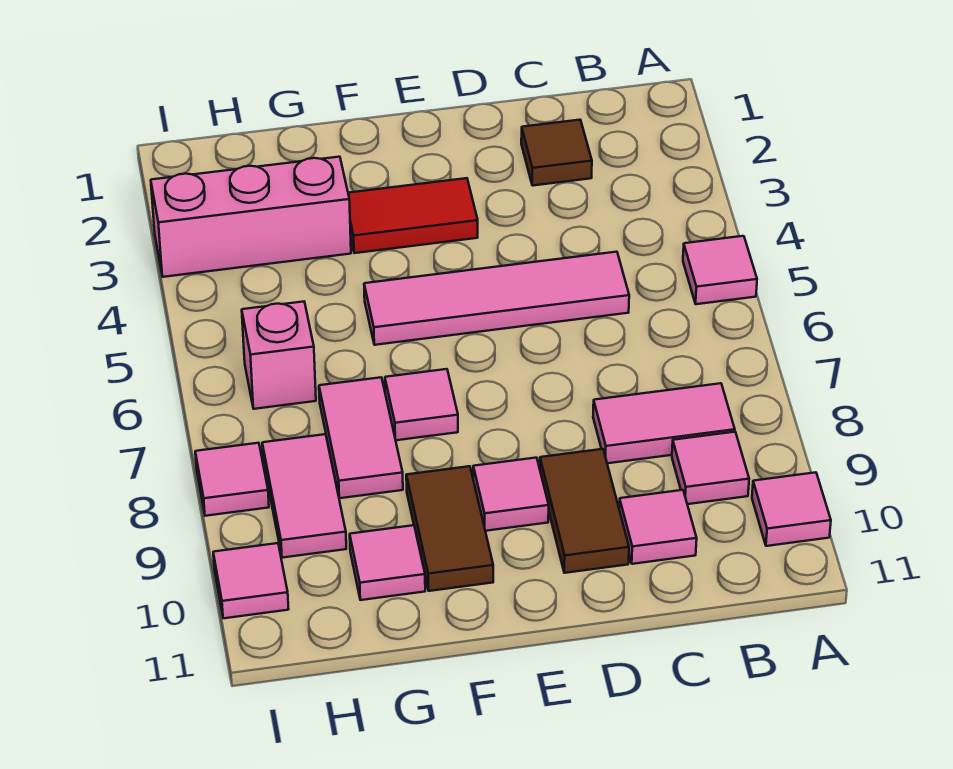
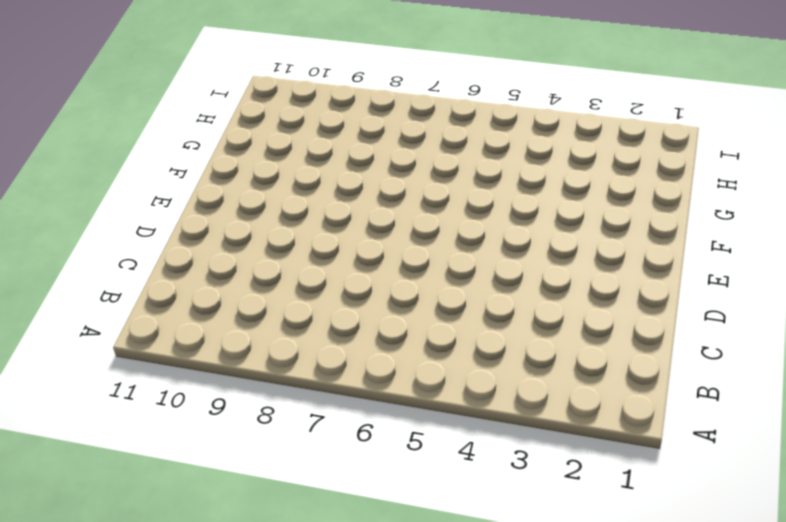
none -> pink 1x1 tile [683,236,757,304]
none -> pink 1x1 tile [752,472,831,546]
none -> pink 1x2 tile [593,383,735,463]

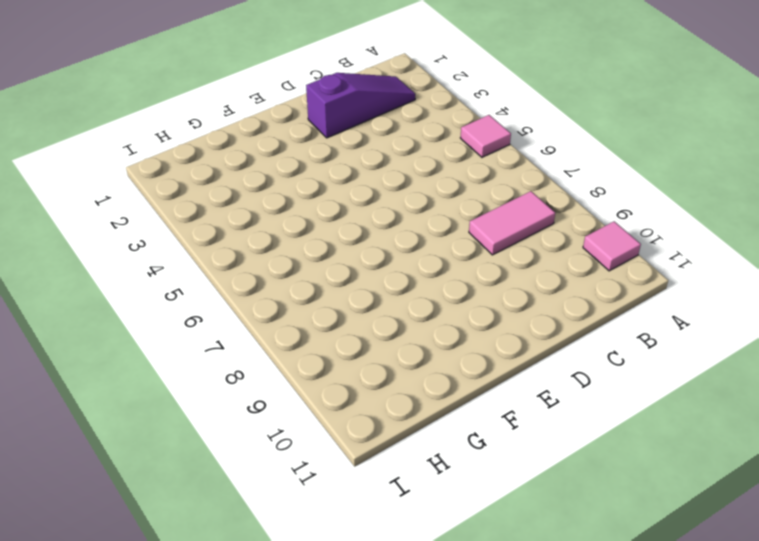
purple 1x3 slope [306,73,415,138] -> brown 1x1 tile [521,120,592,186]
none -> pink 1x1 tile [672,432,749,504]
none -> pink 1x4 tile [364,252,629,345]
none -> pink 1x1 tile [619,490,697,564]

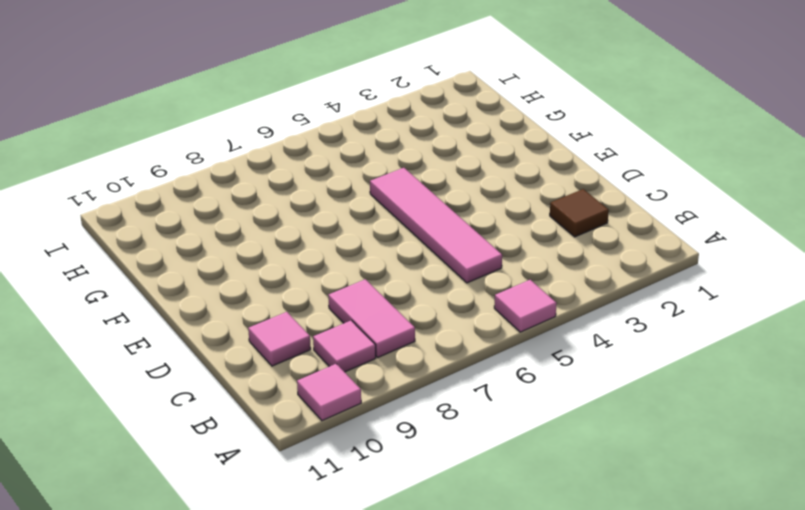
none -> brown 1x2 tile [540,449,629,573]
none -> red 1x2 tile [348,178,478,253]
none -> pink 1x1 tile [473,458,549,531]

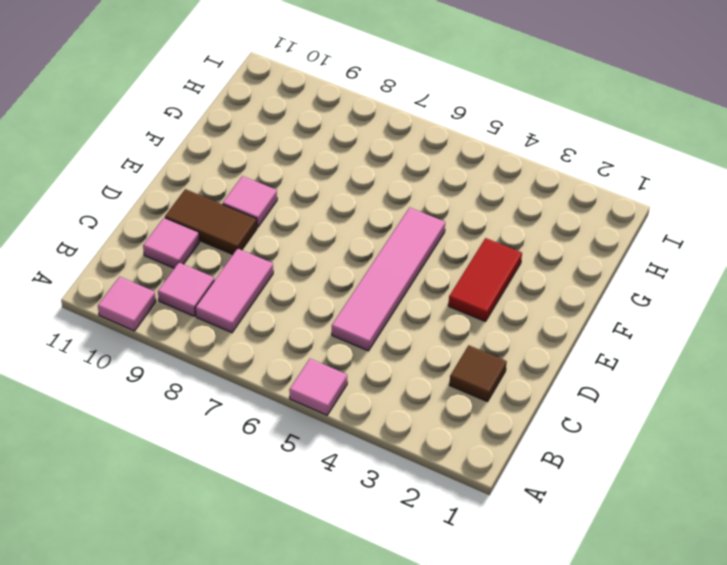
none -> pink 1x1 tile [385,369,458,440]
none -> brown 1x2 tile [406,466,493,591]
none -> pink 1x3 brick [151,157,351,277]

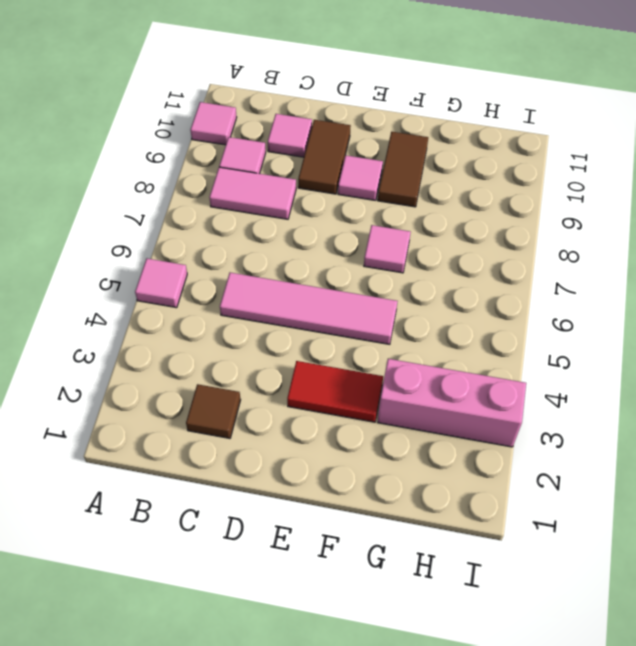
none -> pink 1x2 tile [319,377,403,498]
none -> pink 1x1 tile [350,525,425,600]
none -> pink 1x1 brick [242,302,316,409]

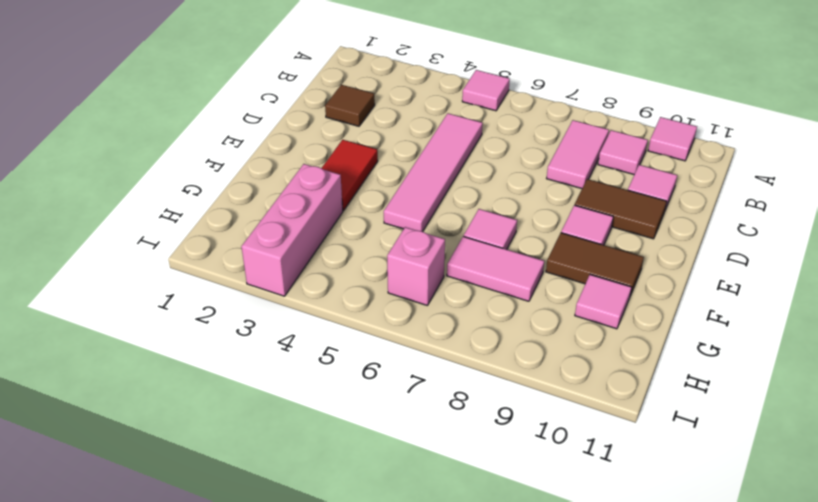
none -> pink 1x2 tile [262,434,346,558]
none -> pink 1x1 tile [195,443,269,516]
none -> pink 1x1 tile [213,543,288,618]

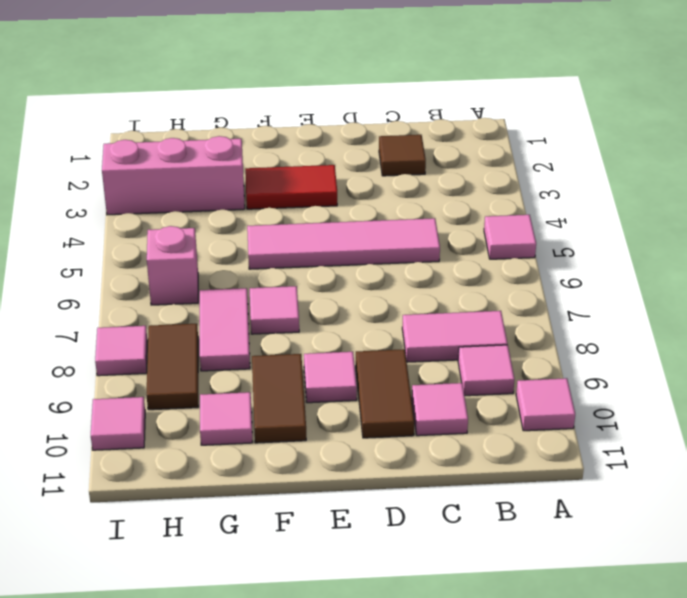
brown 1x2 tile [146,324,198,410] -> pink 1x2 tile [262,434,346,558]

